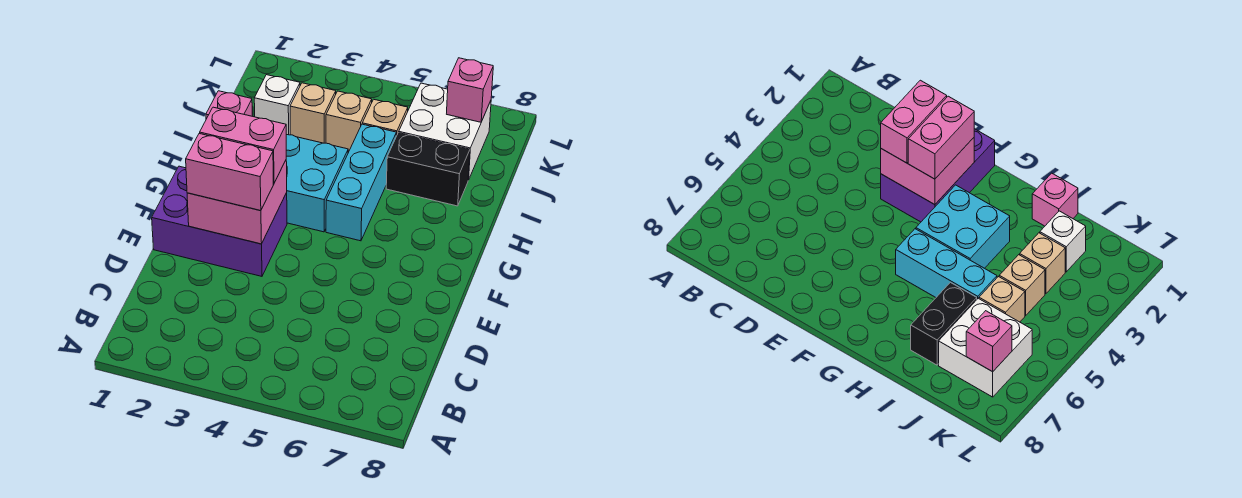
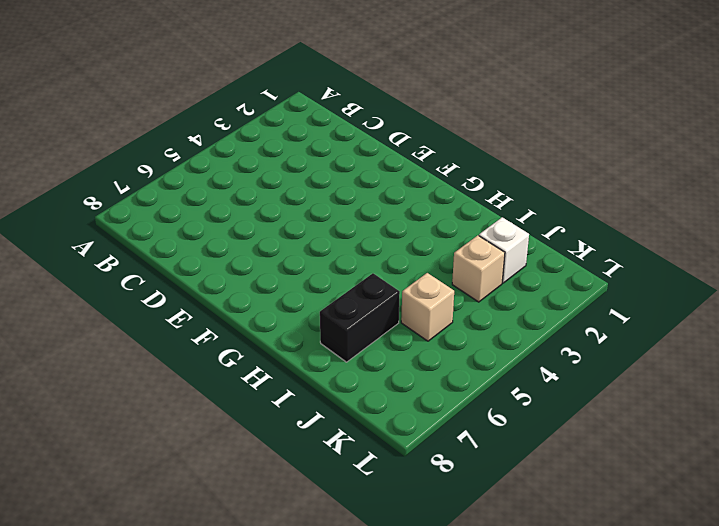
none -> purple 2x3 brick [152,166,287,276]
none -> cyan 2x2 brick [286,135,348,232]
none -> cyan 1x3 brick [326,124,396,241]

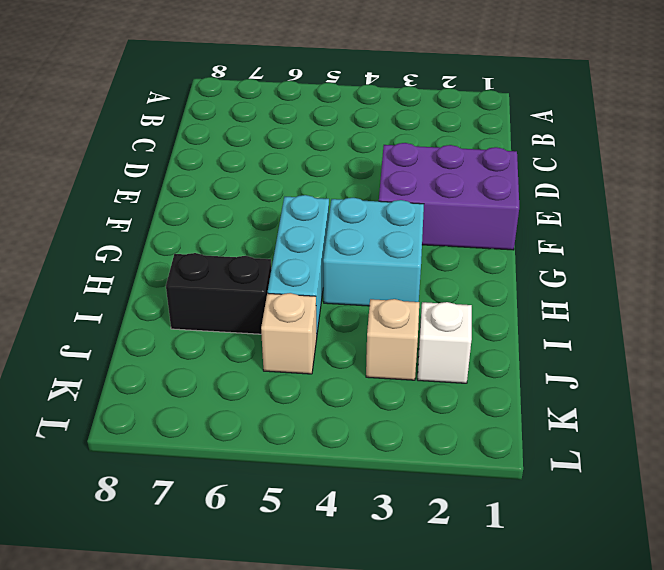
none -> pink 1x1 brick [206,91,252,119]
none -> tan 1x1 brick [326,91,372,152]
none -> white 2x2 brick [399,83,491,180]

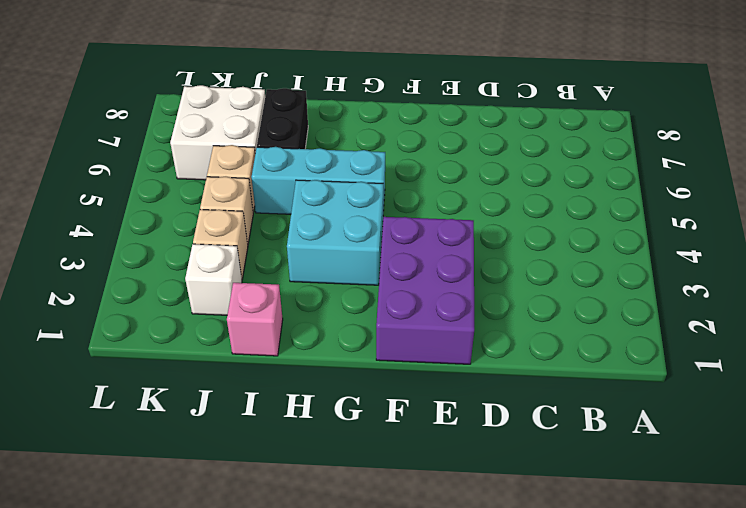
none -> pink 2x2 brick [187,160,287,244]
none -> pink 1x1 brick [447,58,493,122]
none -> pink 1x2 brick [186,133,273,211]

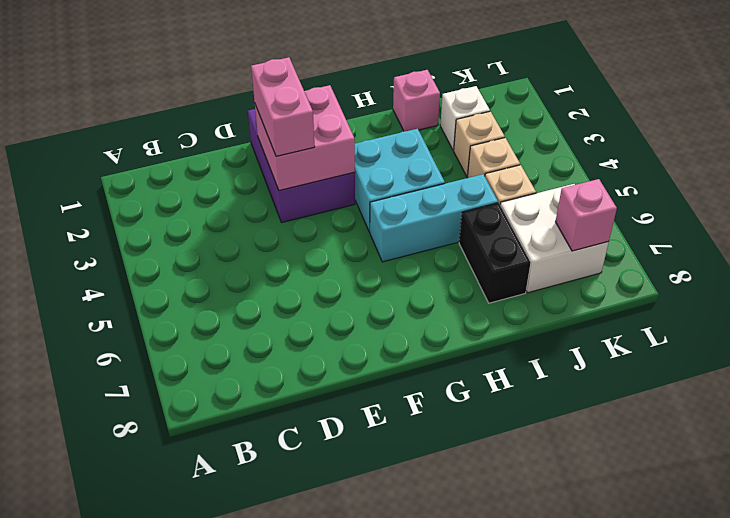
none -> pink 1x2 brick [200,107,286,183]

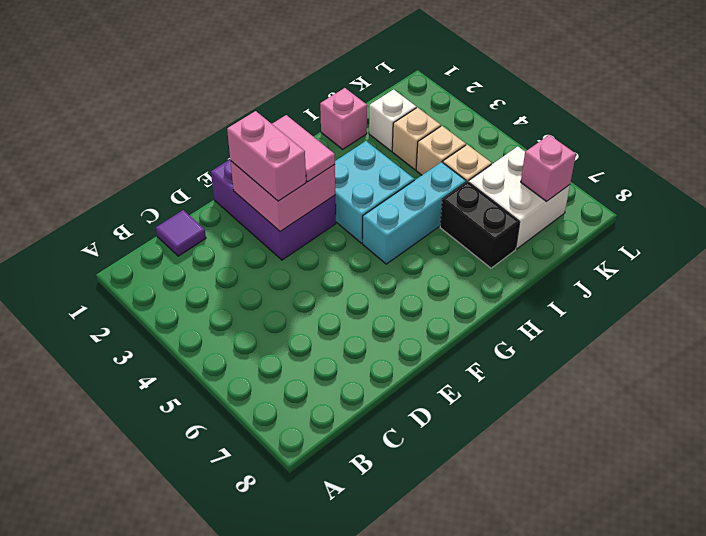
purple 1x1 tile [156,210,206,256] -> none
pink 1x2 tile [272,115,335,182] -> pink 1x2 brick [200,107,286,183]

